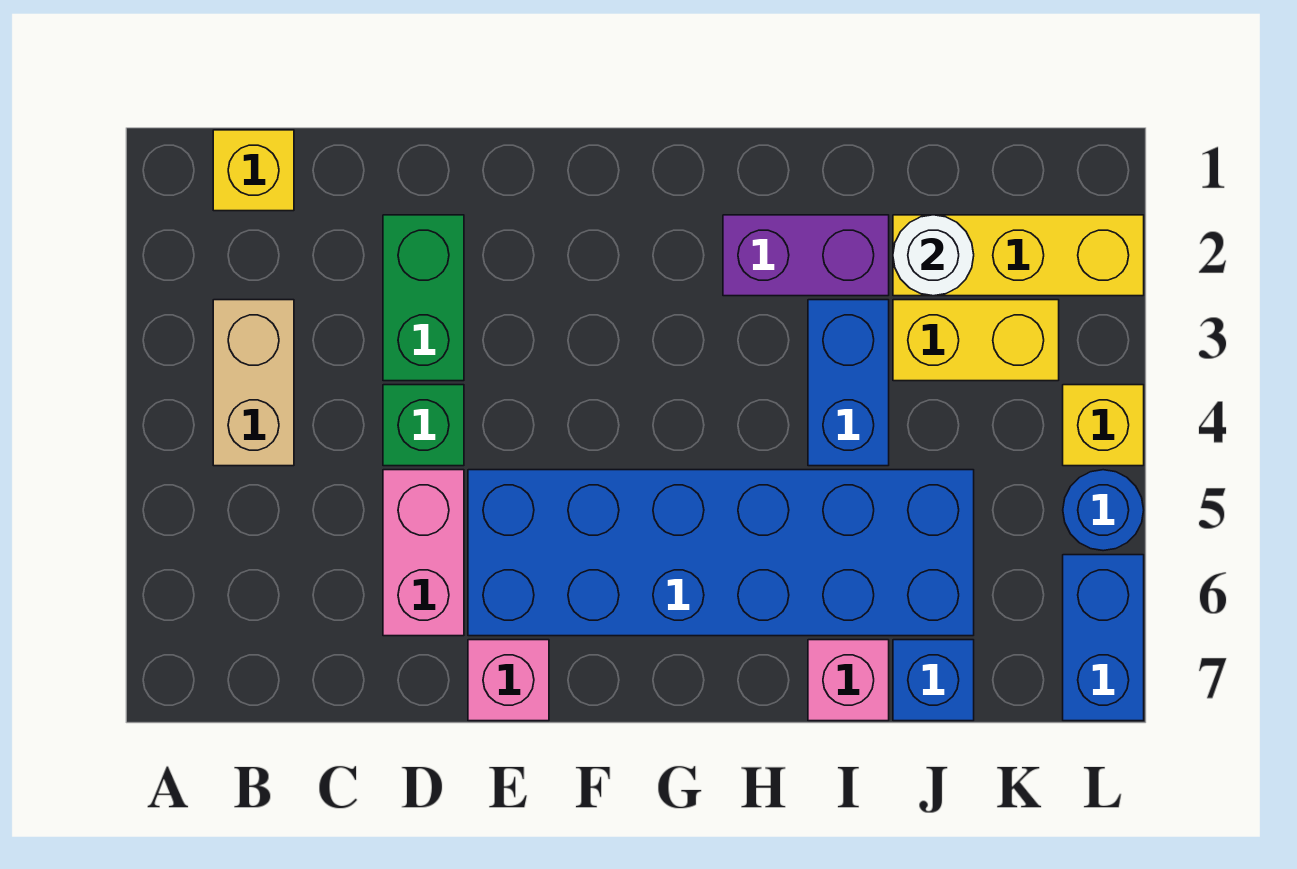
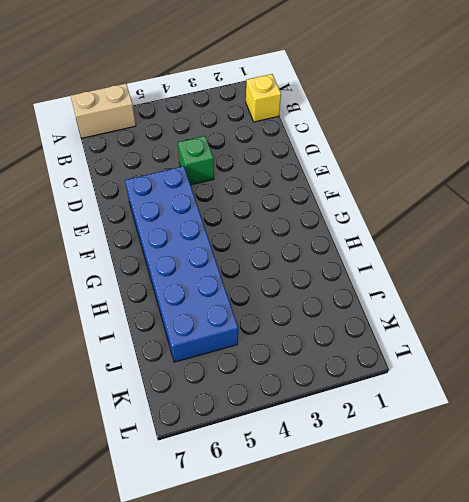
tan 1x2 brick [71,84,136,138] -> tan 1x2 brick moved to [213,300,294,466]
none -> green 1x2 brick [383,215,464,381]
none -> pink 1x2 brick [383,470,464,636]
none -> pink 1x1 brick [468,640,549,721]

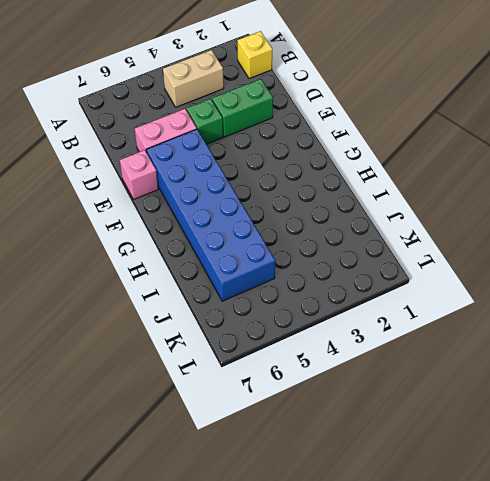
none -> purple 1x2 brick [723,215,889,296]
none -> blue 1x2 brick [808,300,889,466]
none -> pink 1x1 brick [808,640,889,721]

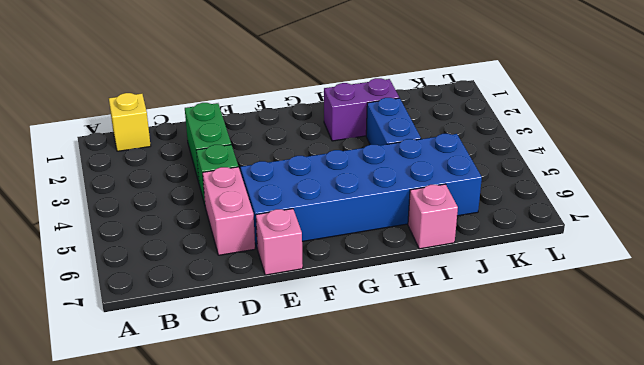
none -> tan 1x2 brick [213,300,294,466]
none -> yellow 1x3 brick [893,215,1144,296]
none -> yellow 1x2 brick [893,300,1059,381]

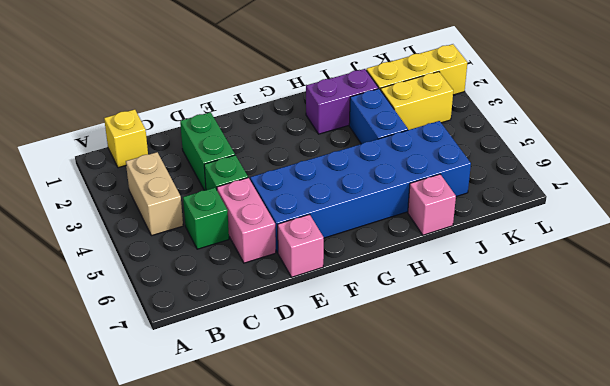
green 1x1 brick [183,188,229,249] -> none
none -> blue 1x1 brick [893,640,974,721]
none -> yellow 1x1 brick [1063,385,1144,466]
none -> blue 1x1 round brick [1063,470,1144,551]

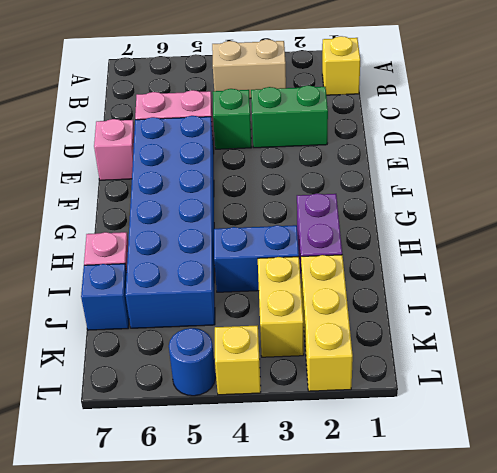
none -> blue 1x2 brick [1063,555,1144,721]
none -> white 1x1 round brick [893,215,974,296]

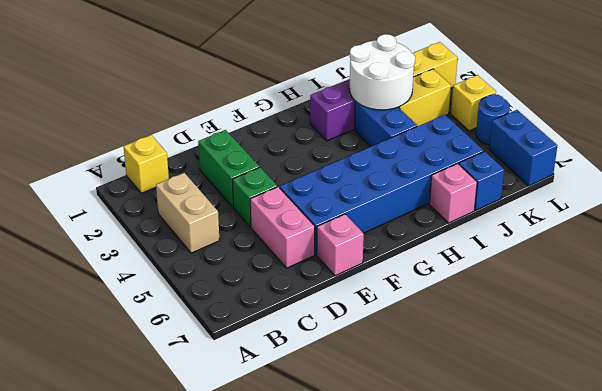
white 2x2 round brick [350,34,415,110] -> white 1x1 round brick [893,215,974,296]

